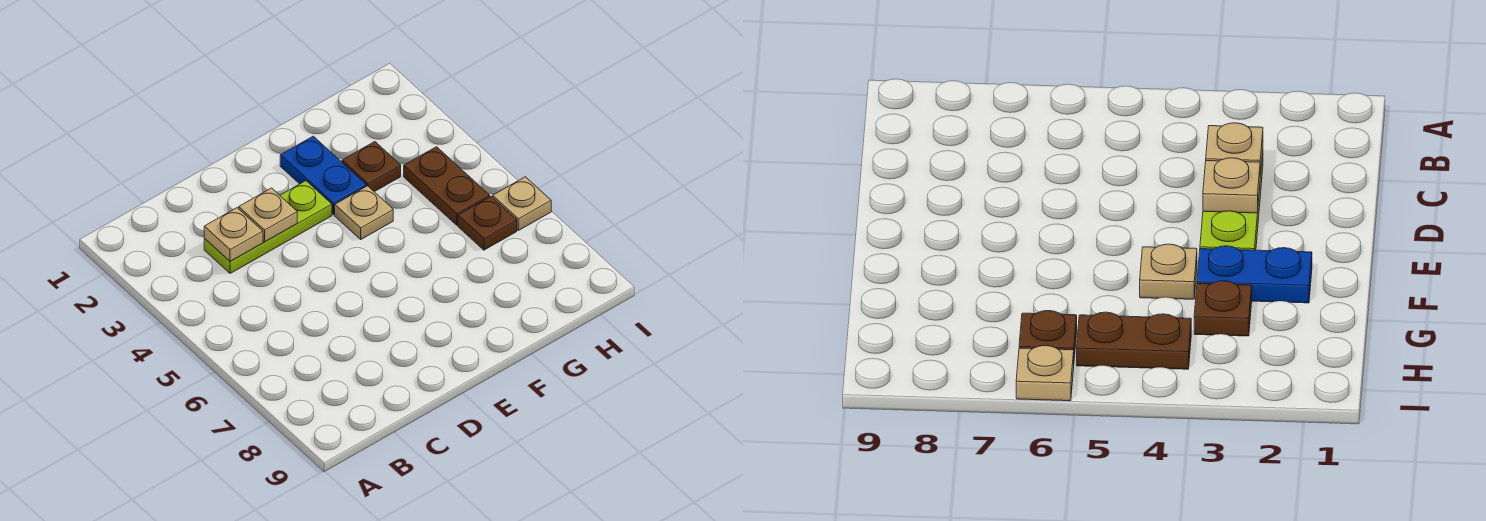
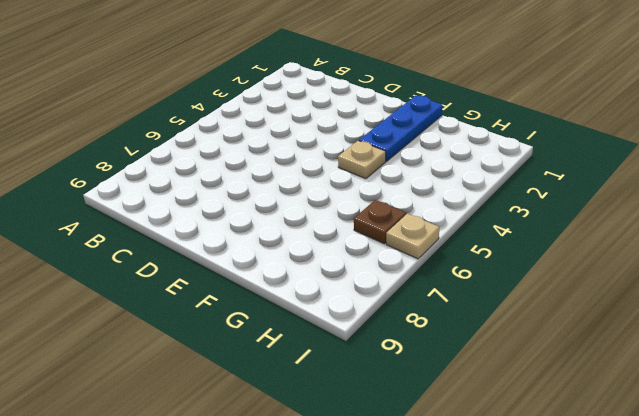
blue 1x3 plate [359,96,442,162] -> blue 1x2 plate [280,136,366,215]
none -> lime 1x3 plate [204,181,332,274]
none -> brown 1x1 plate [342,142,401,192]

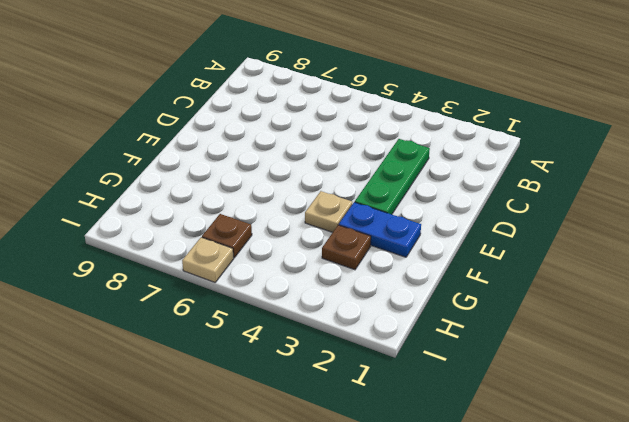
green 1x3 plate [355,139,430,214] -> lime 1x3 plate [204,181,332,274]
none -> brown 1x2 plate [404,147,490,225]
none -> tan 1x1 plate [204,208,263,262]

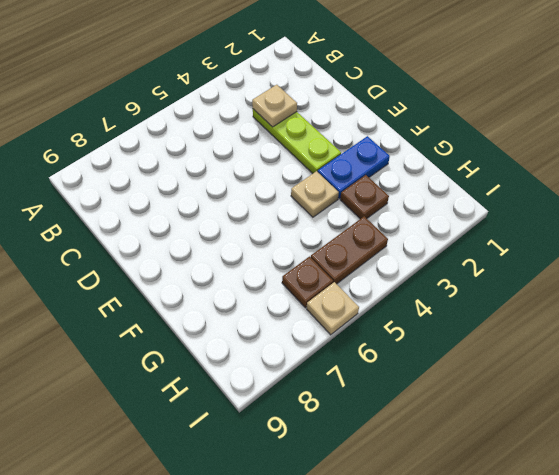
none -> tan 1x1 plate [239,188,297,242]

